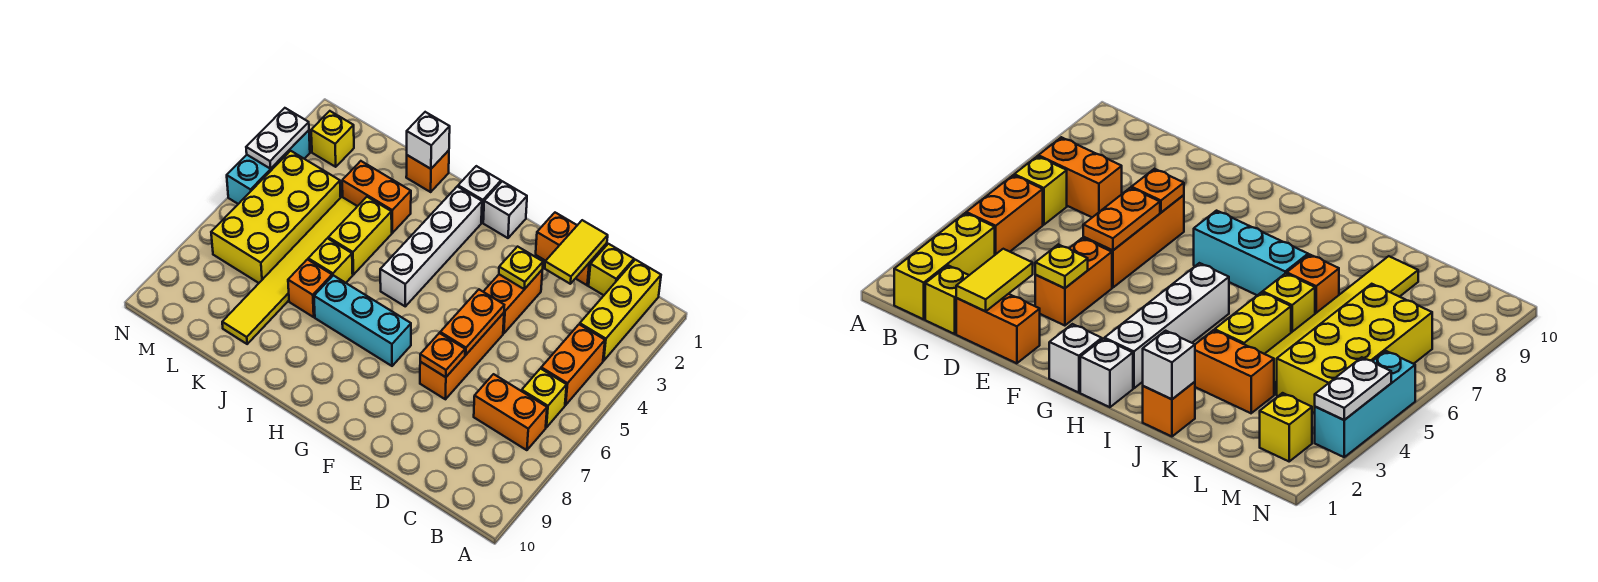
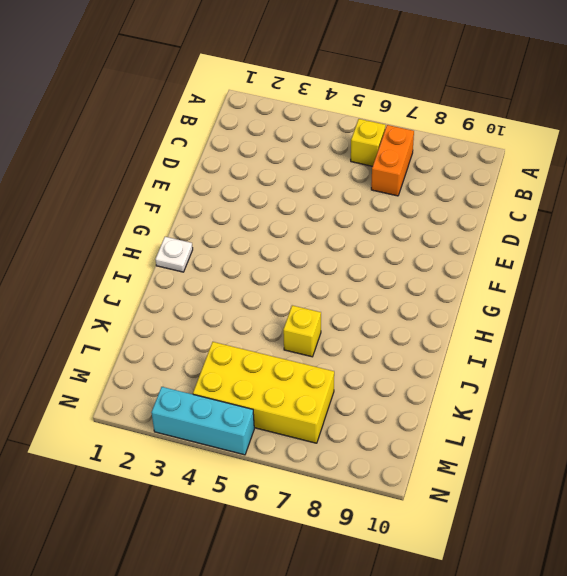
white 1x1 plate [155,237,193,272] -> white 1x1 brick [458,166,501,223]
none -> yellow 1x3 brick [580,260,661,361]
none -> orange 1x2 brick [541,324,605,405]
none -> yellow 1x1 brick [589,244,634,295]

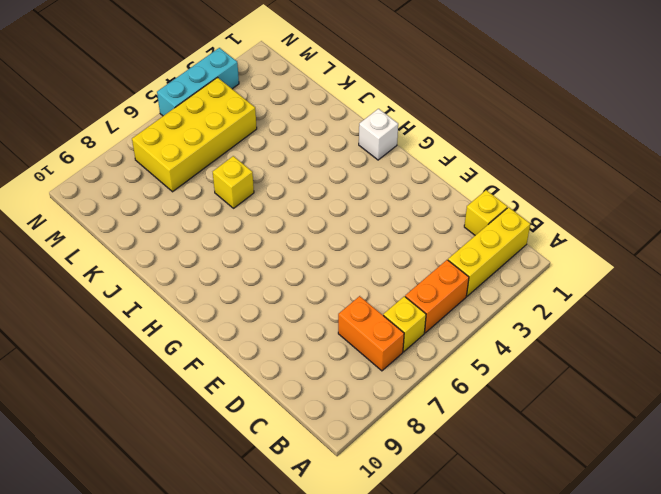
none -> orange 1x2 brick [536,213,607,285]
none -> orange 1x2 brick [483,270,542,333]
none -> orange 1x3 brick [420,313,504,399]

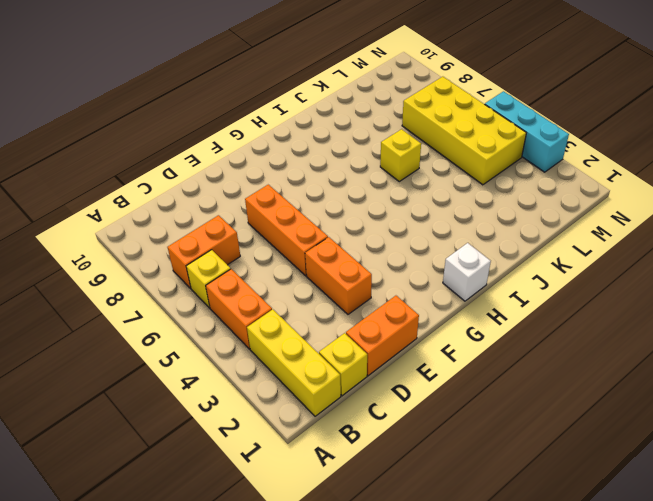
none -> white 1x1 brick [483,181,527,238]
none -> cyan 1x3 brick [314,275,411,366]
none -> white 1x4 brick [380,186,482,306]

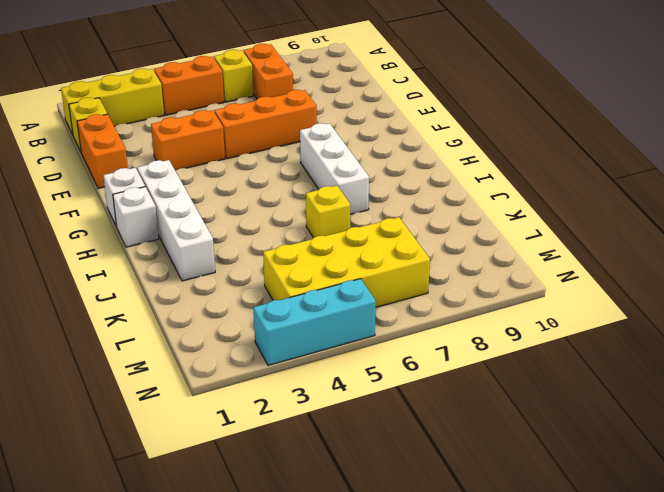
white 1x4 brick [137,160,215,281] -> white 1x4 brick turned to [380,186,482,306]
white 1x3 brick [300,123,369,215] -> cyan 1x3 brick [314,275,411,366]
none -> orange 1x1 brick [406,150,449,192]
none -> orange 1x2 brick [342,161,411,233]
none -> yellow 1x2 brick [328,197,392,275]

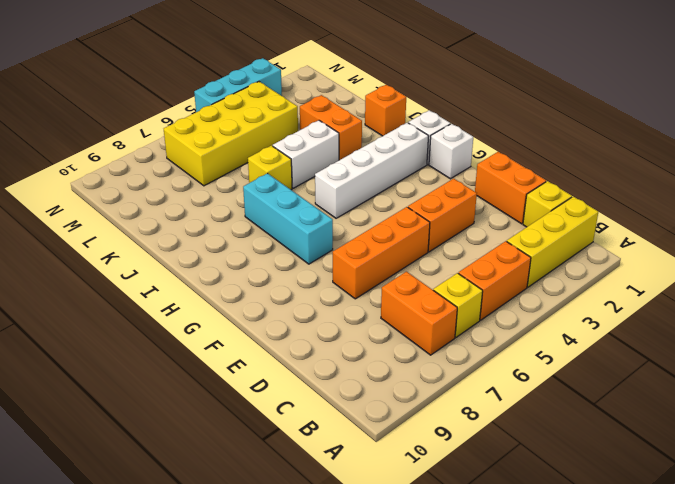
white 1x2 brick [273,120,339,188] -> yellow 1x2 brick [328,197,392,275]
none -> orange 1x1 brick [288,259,332,317]
none -> yellow 1x6 tile [222,197,357,344]
none -> yellow 1x1 brick [311,111,354,167]

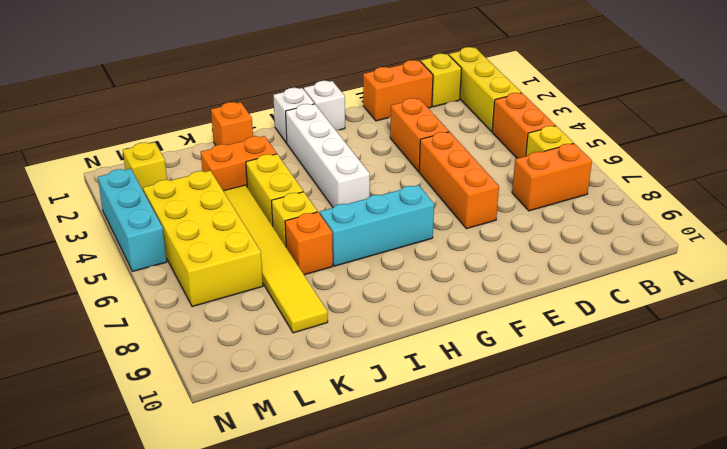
none -> yellow 1x2 tile [545,220,608,284]
none -> yellow 1x1 plate [499,247,543,289]
none -> orange 1x2 plate [440,290,504,355]

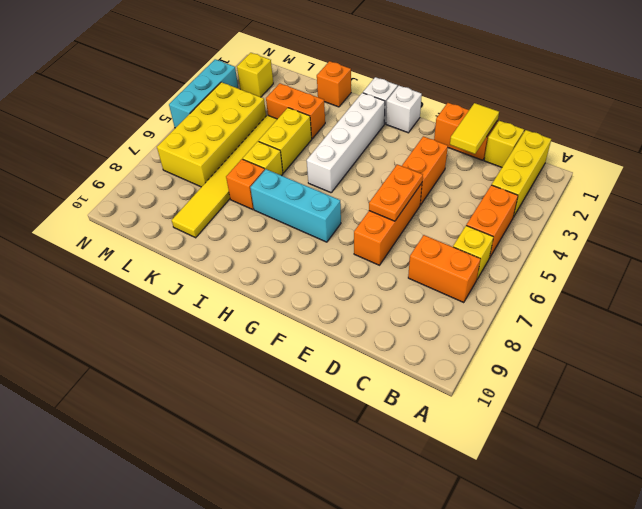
none -> yellow 1x1 plate [499,247,543,289]
none -> orange 1x1 plate [420,333,465,377]
none -> white 1x1 brick [407,112,450,169]

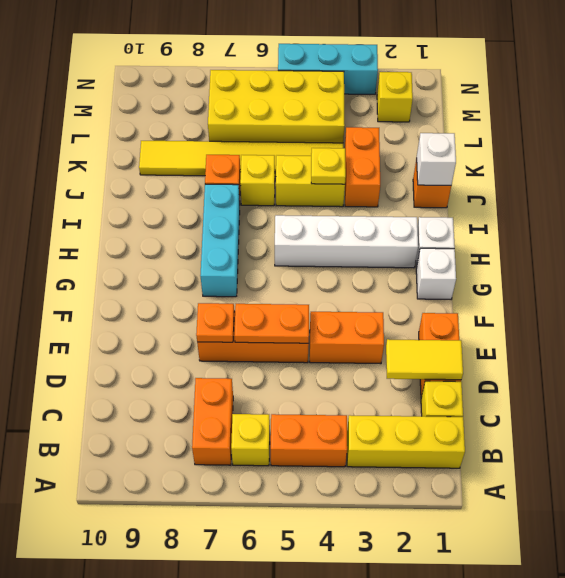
yellow 1x1 plate [311,148,346,184] -> yellow 1x1 plate moved to [499,247,543,289]
none -> white 1x2 plate [246,108,309,169]

